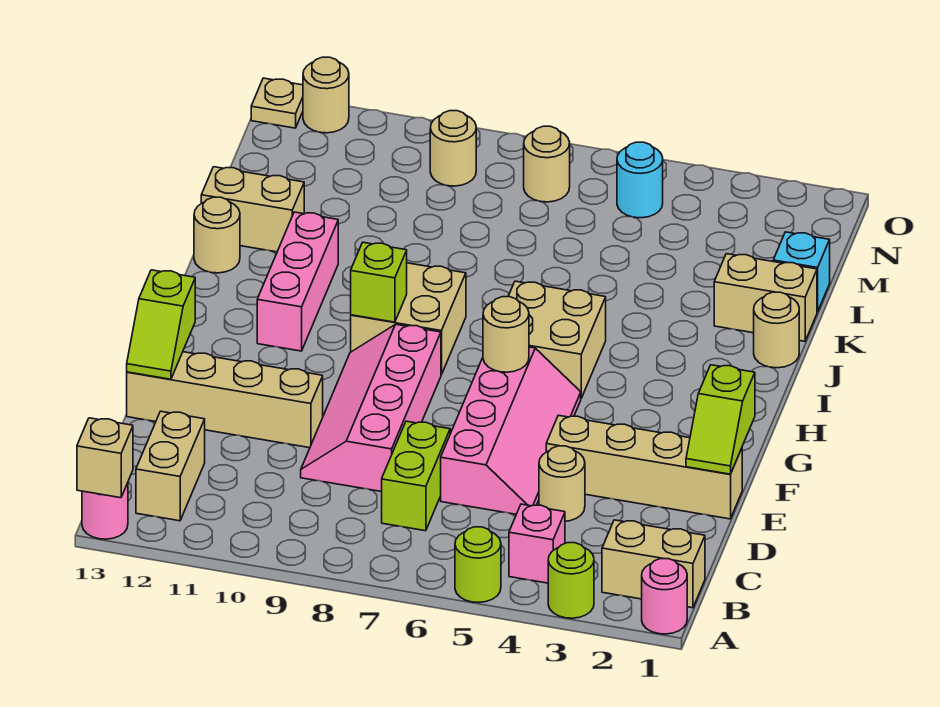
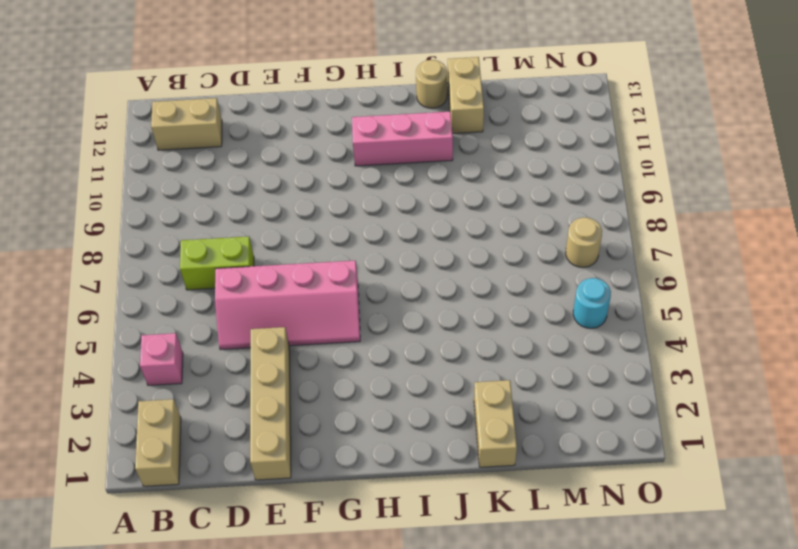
none -> pink 1x1 round brick [642,559,687,634]
none -> lime 1x1 round brick [548,543,594,618]
none -> lime 1x1 round brick [455,527,501,602]
none -> pink 1x1 round brick [82,483,128,539]

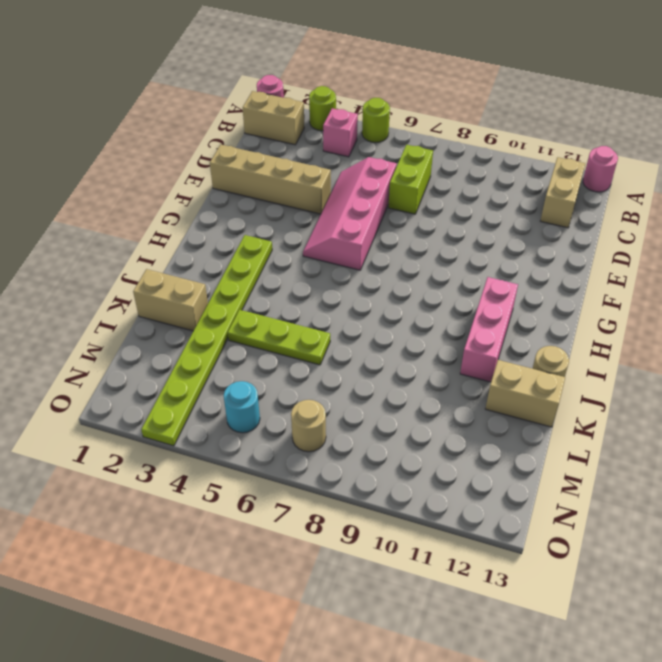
lime 1x8 plate [141,235,272,446] -> none
lime 1x3 plate [228,310,330,365] -> none
none -> tan 1x1 round brick [539,446,585,521]
none -> pink 2x4 slope [301,324,441,492]
none -> tan 1x4 brick [127,352,323,448]
none -> tan 2x2 brick [508,281,606,398]

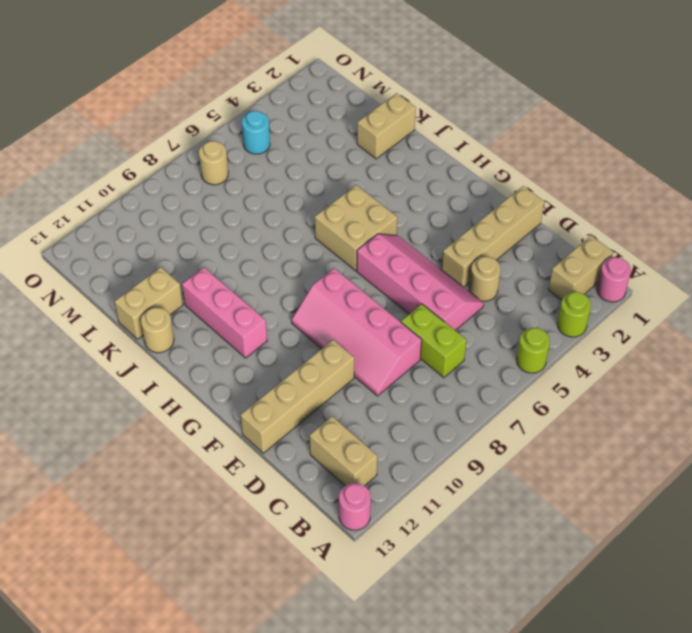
none -> pink 1x1 brick [509,504,565,583]
none -> tan 2x2 brick [351,263,466,375]
none -> tan 1x1 round brick [754,292,799,368]
none -> cyan 1x1 brick [773,232,830,312]

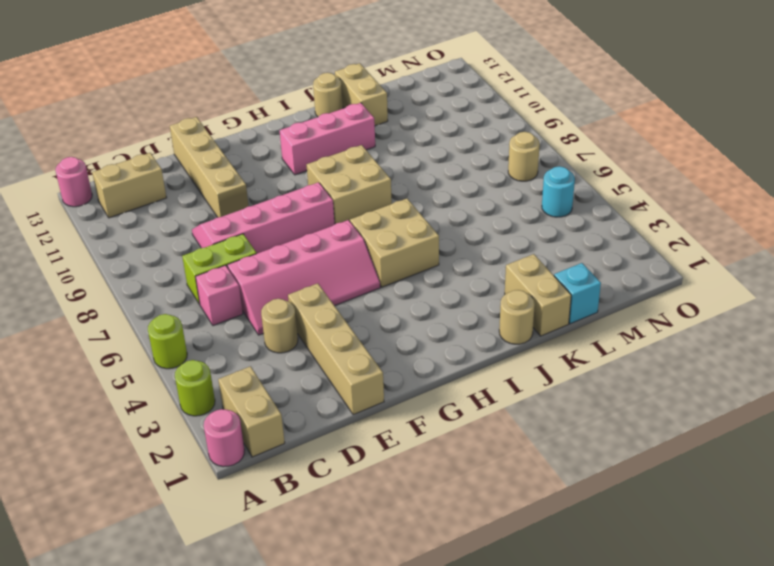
pink 1x1 brick [195,265,243,326] -> pink 1x1 brick moved to [509,504,565,583]
none -> tan 1x1 round brick [430,111,476,186]
none -> tan 1x1 round brick [303,57,349,133]
none -> tan 1x1 plate [251,78,303,128]
none -> tan 1x1 brick [77,418,133,498]

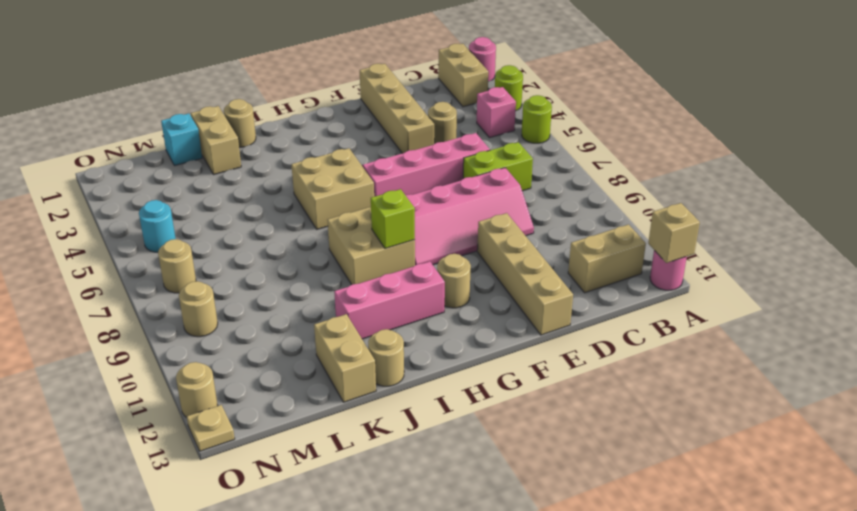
tan 1x1 round brick [437,254,471,308] -> tan 1x1 round brick moved to [483,297,529,372]
none -> lime 1x2 slope [686,365,755,474]
none -> lime 1x2 slope [127,270,195,379]

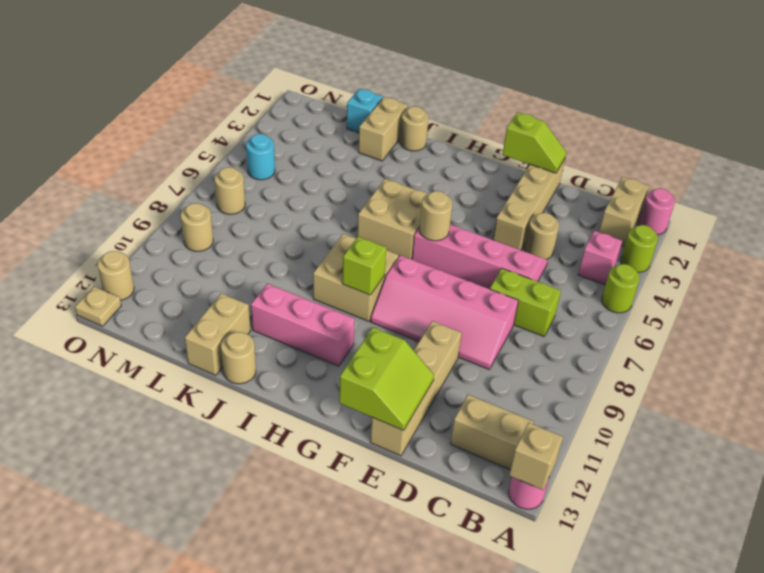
lime 2x2 slope [339,327,434,431] -> lime 1x2 slope [127,270,195,379]

